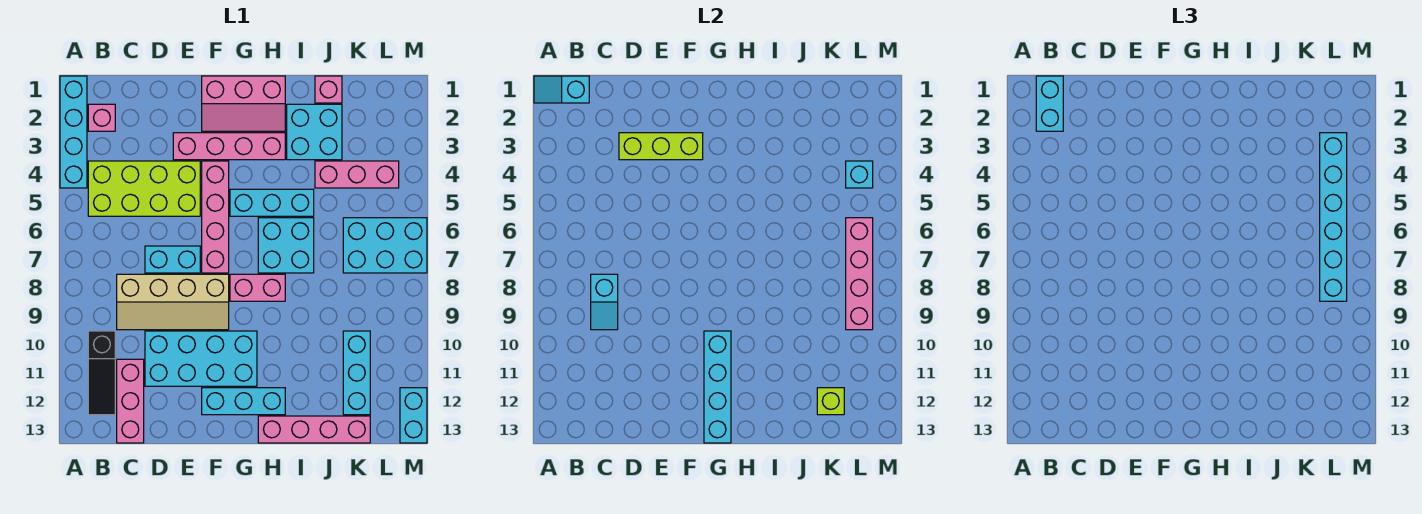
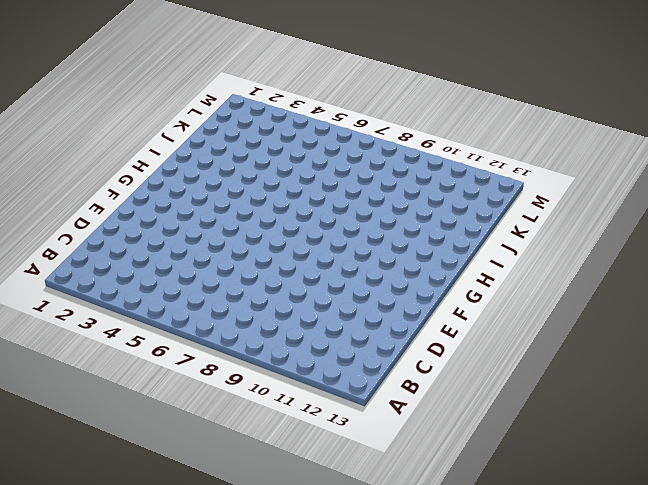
none -> cyan 1x4 brick [60,76,87,188]
none -> pink 1x1 brick [88,104,115,131]
none -> lime 2x4 brick [88,161,200,216]
none -> black 1x3 slope [88,331,115,415]

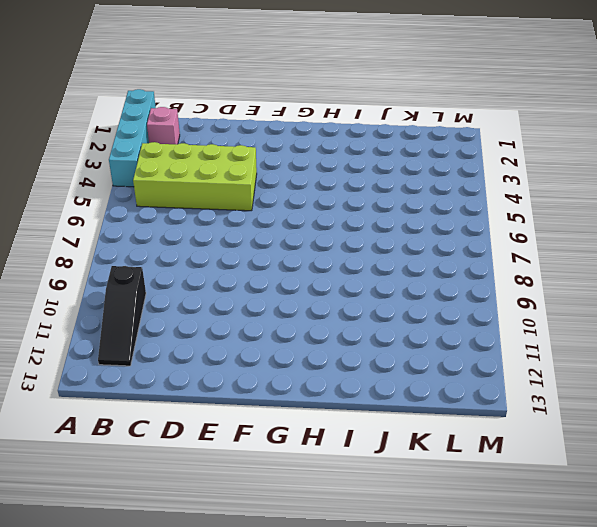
none -> tan 2x4 slope [117,274,229,330]
none -> pink 1x3 brick [117,359,144,443]
none -> cyan 1x2 brick [145,246,200,273]
none -> cyan 2x4 brick [145,331,257,386]

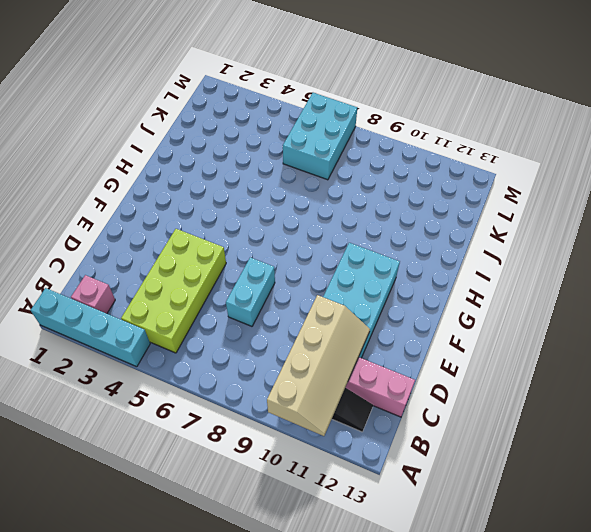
tan 2x4 slope [267,295,370,436] -> tan 2x4 slope moved to [117,274,229,330]
none -> pink 1x4 brick [173,133,285,160]
none -> pink 2x3 slope [202,76,285,131]
none -> pink 1x4 brick [202,161,229,273]
none -> cyan 1x3 brick [202,388,285,415]

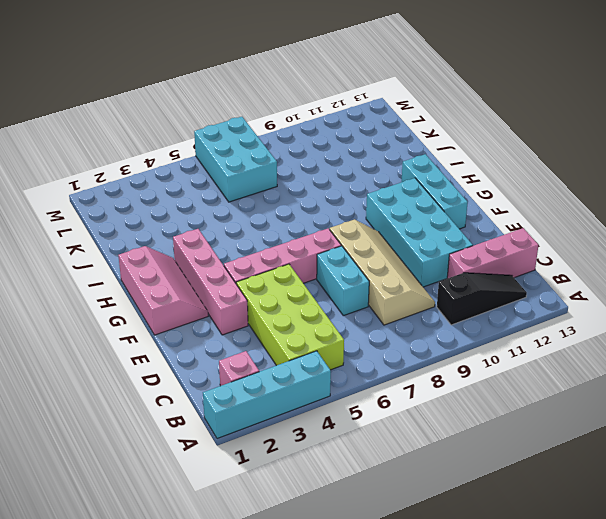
none -> cyan 1x3 brick [230,189,314,216]
none -> pink 1x2 brick [230,274,285,301]
none -> cyan 2x2 brick [258,218,314,273]
none -> pink 1x4 brick [258,416,370,443]

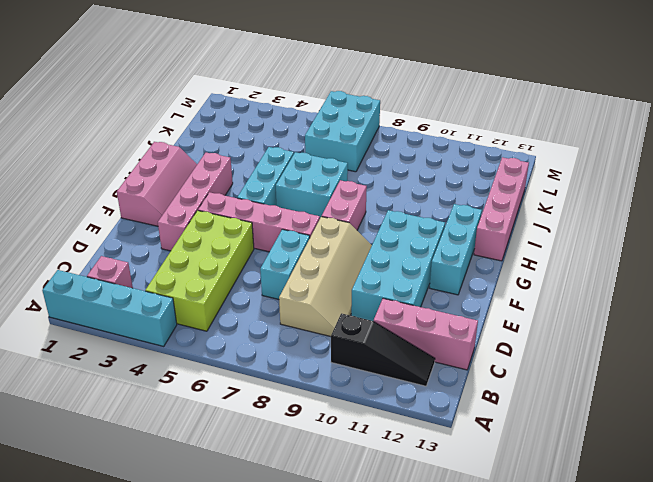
none -> cyan 2x2 brick [287,104,342,160]
none -> pink 1x1 brick [315,76,342,103]
none -> pink 1x3 brick [315,161,399,188]
none -> cyan 1x3 brick [343,331,370,415]

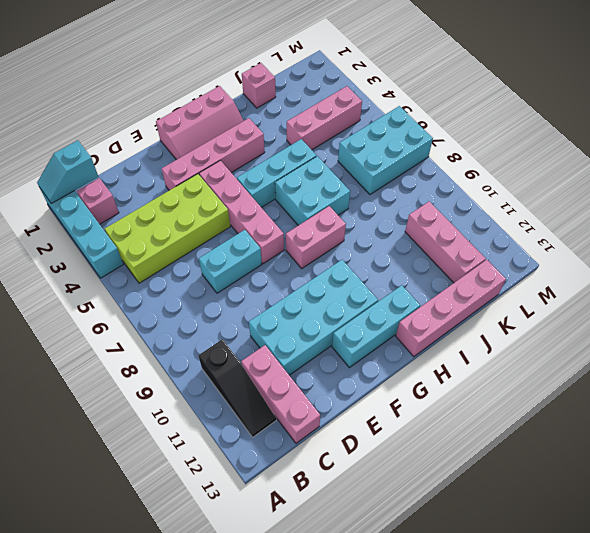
pink 1x3 brick [405,201,486,283] -> cyan 1x3 brick [343,331,370,415]
none -> tan 2x4 slope [117,274,229,330]
none -> cyan 2x2 brick [287,104,342,160]
none -> cyan 1x2 brick [400,388,427,443]
none -> cyan 1x2 slope [591,274,618,330]

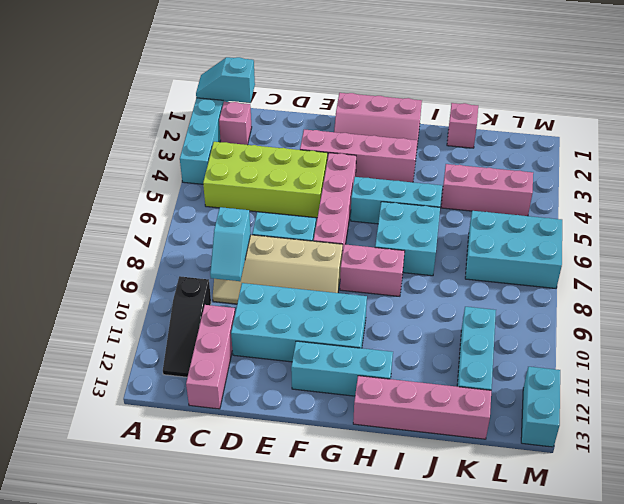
none -> cyan 2x2 brick [287,104,342,160]
none -> lime 1x3 brick [619,133,703,160]
none -> cyan 1x4 brick [704,331,731,443]
none -> lime 1x1 brick [817,388,844,415]

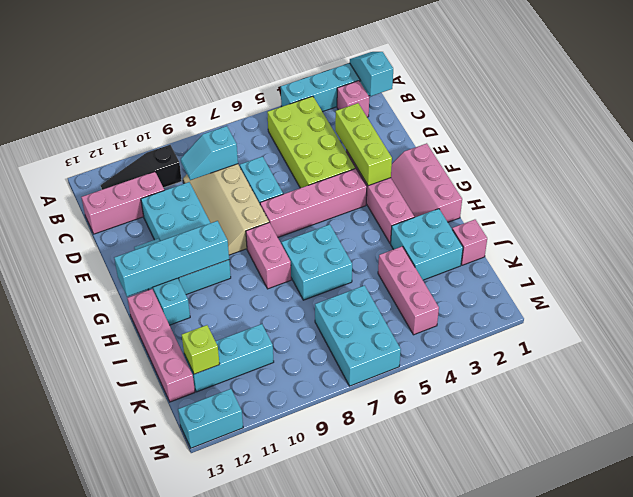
none -> cyan 1x3 brick [230,189,314,216]
none -> cyan 1x1 brick [846,161,873,188]
none -> pink 1x4 brick [846,218,873,330]
none -> cyan 1x2 brick [1036,76,1063,131]

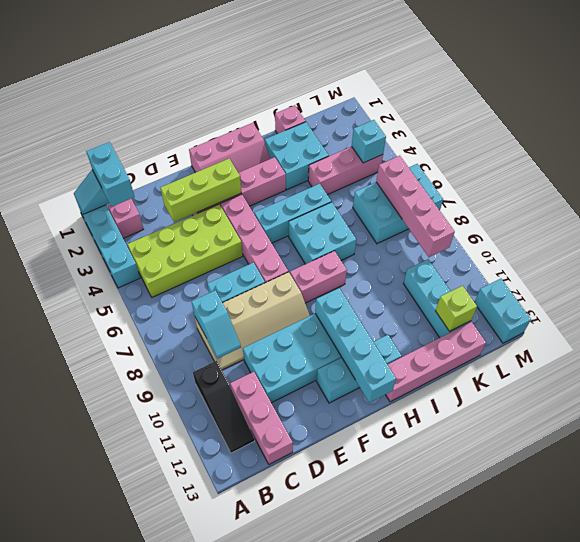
none -> cyan 1x6 brick [1320,133,1347,301]

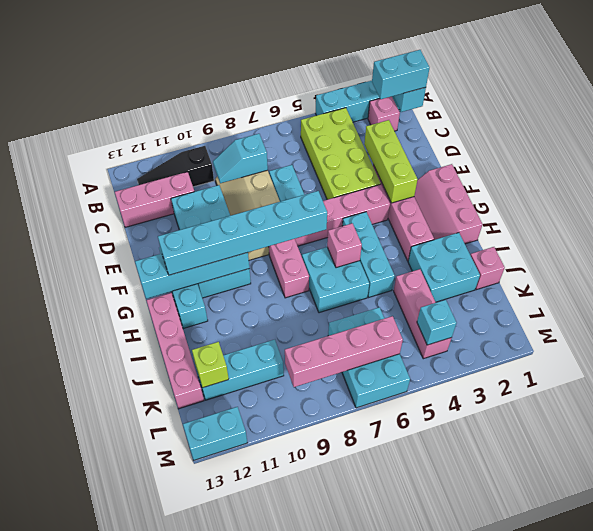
cyan 1x6 brick [158,191,327,275] -> cyan 1x6 brick moved to [1320,133,1347,301]
pink 1x1 brick [327,223,362,268] -> none

